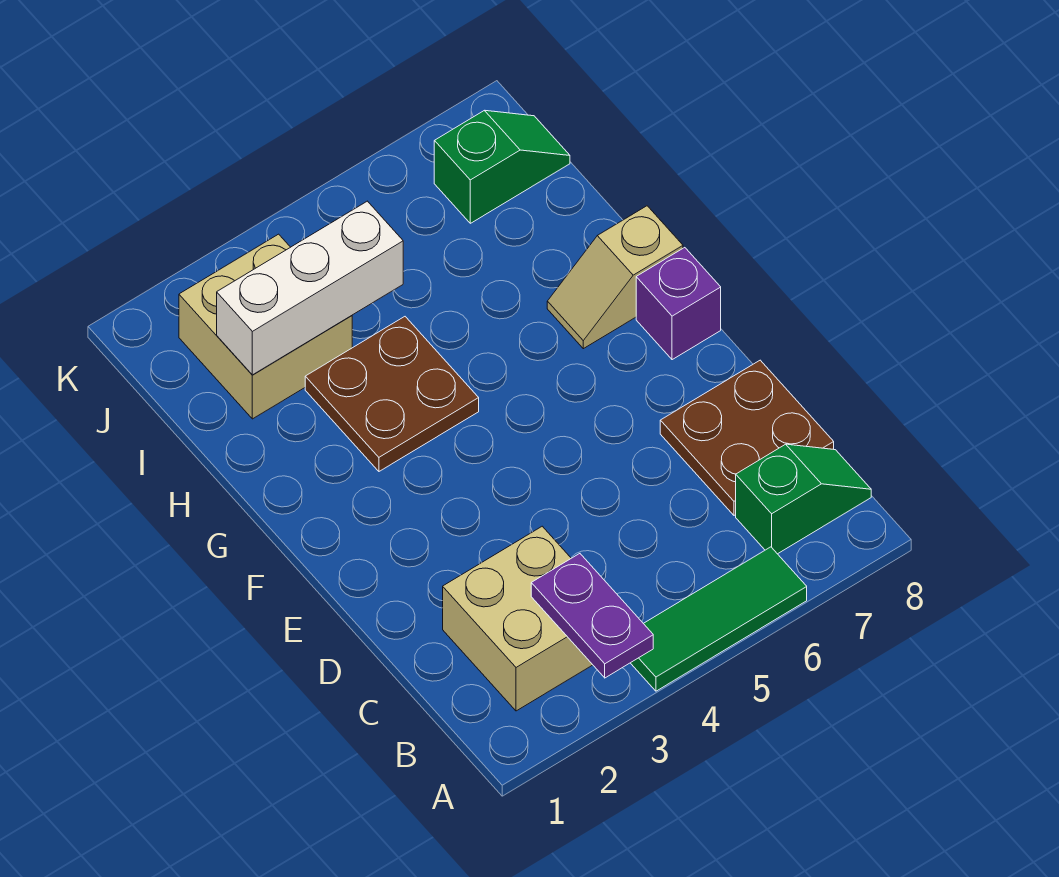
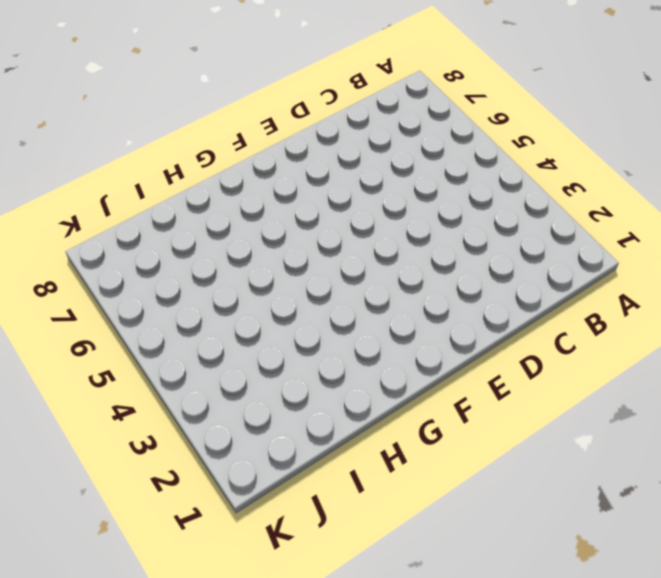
none -> green 1x3 tile [631,547,807,691]
none -> tan 2x2 brick [443,526,592,711]

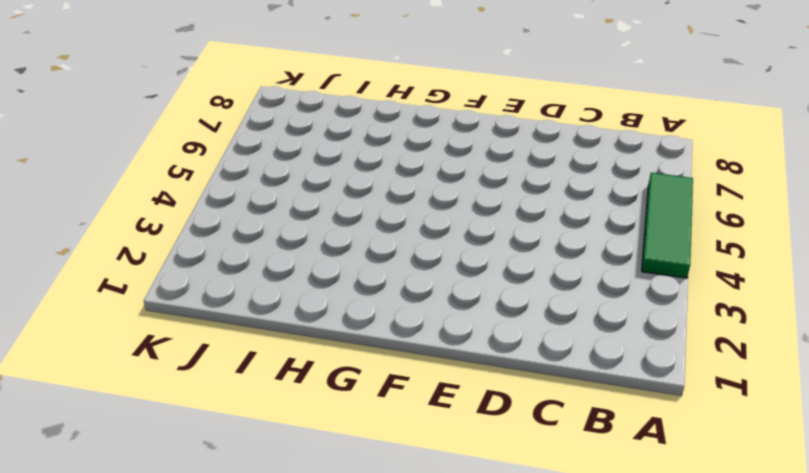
none -> tan 2x2 brick [443,526,592,711]
none -> green 1x2 slope [736,444,871,554]

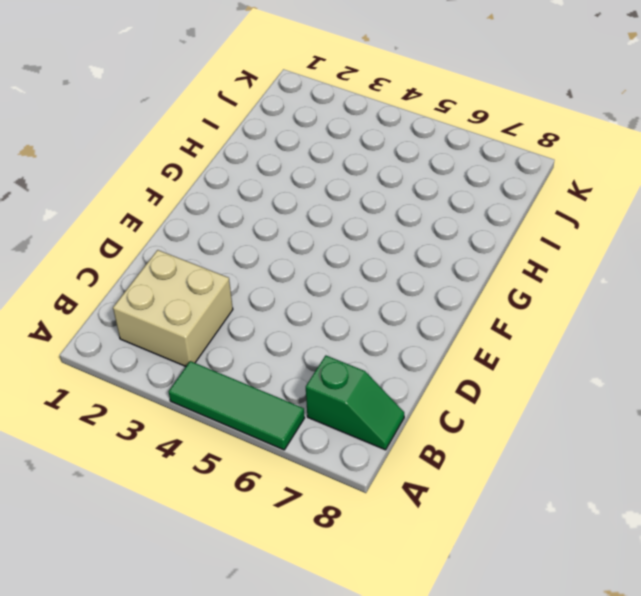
none -> brown 2x2 plate [660,360,834,515]
none -> purple 1x1 brick [636,248,721,360]

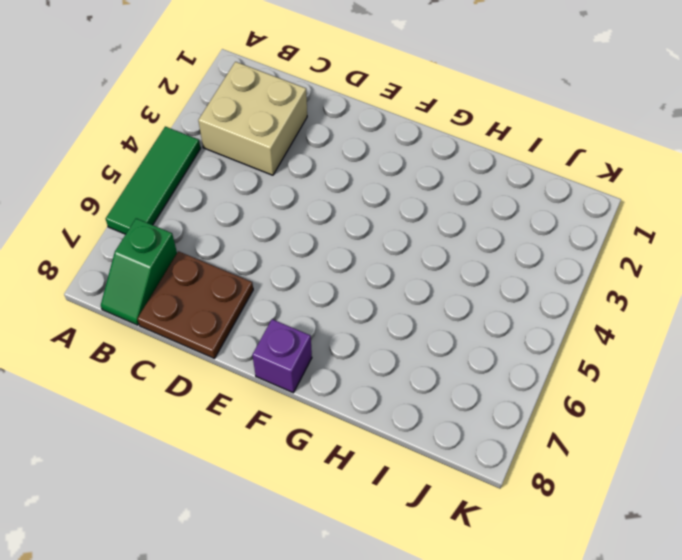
none -> brown 2x2 plate [305,317,479,471]
none -> tan 1x2 slope [547,206,683,349]

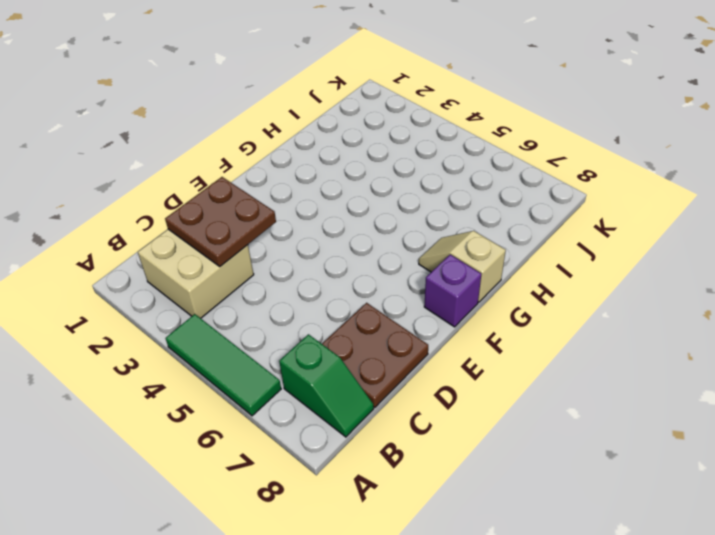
brown 2x2 plate [165,177,276,266] -> brown 2x2 plate moved to [305,317,479,471]
none -> tan 2x2 brick [179,234,352,419]
none -> green 1x2 slope [434,111,570,223]

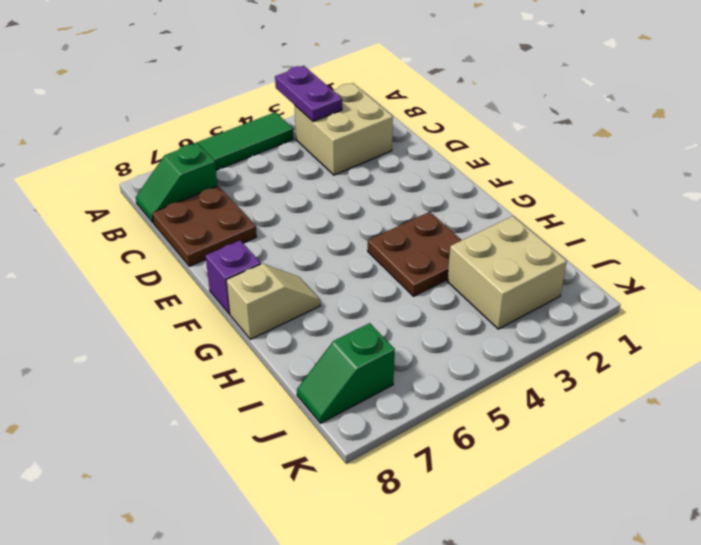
none -> white 1x3 brick [217,201,403,375]

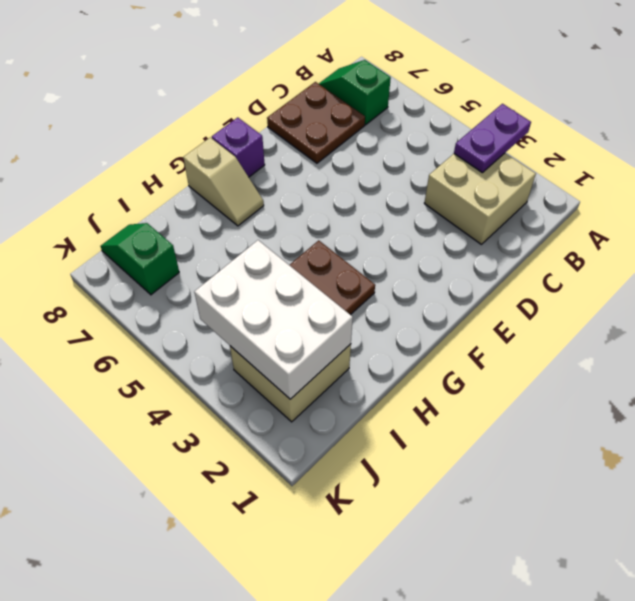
white 2x3 brick [194,240,353,399] -> white 1x3 brick [217,201,403,375]
none -> green 1x3 tile [631,547,807,691]

